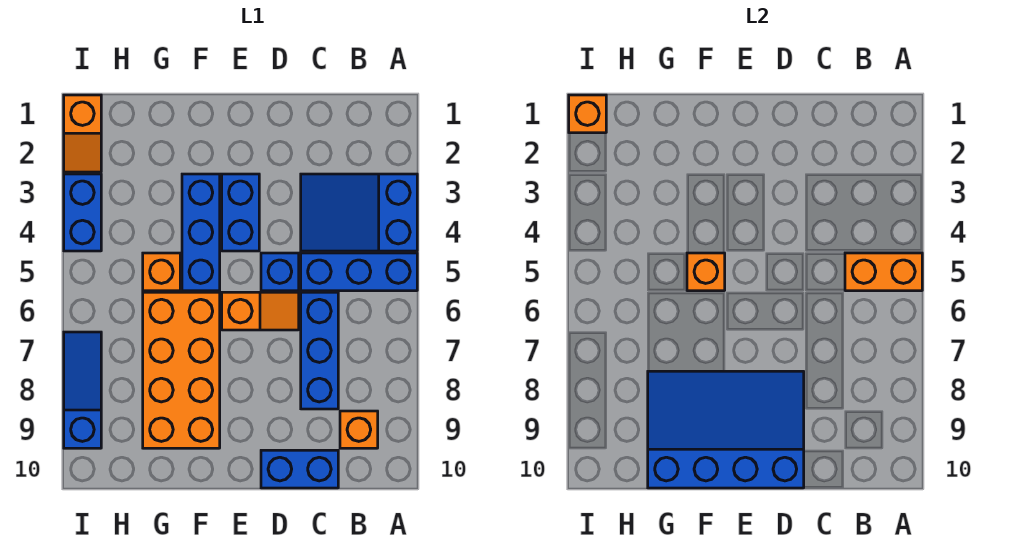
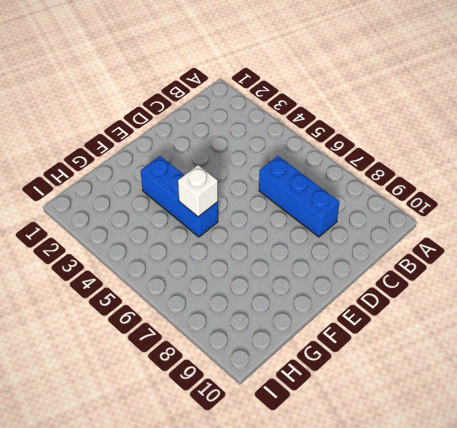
white 1x1 brick [178,165,218,217] -> orange 1x1 brick [687,253,725,291]
none -> blue 2x3 slope [301,174,417,251]
none -> blue 1x3 brick [301,253,417,291]
none -> orange 1x1 brick [340,411,378,448]

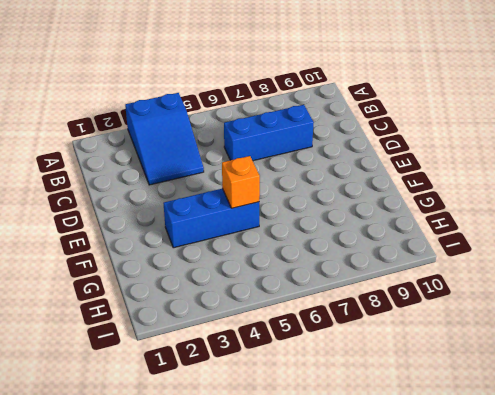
none -> blue 1x3 brick [301,253,417,291]
none -> orange 1x1 brick [340,411,378,448]
none -> blue 1x2 brick [261,450,338,488]

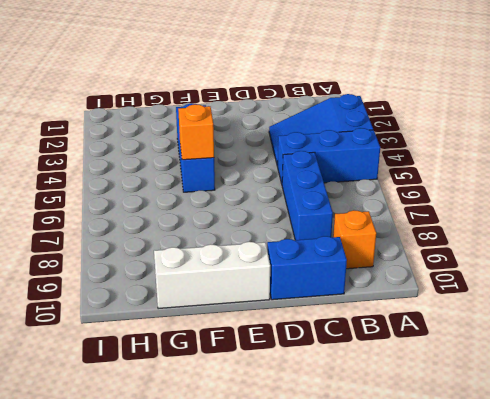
white 1x3 brick [154,242,270,309] -> none
none -> blue 1x1 brick [261,253,299,291]
none -> orange 1x2 slope [222,292,299,330]
none -> blue 1x2 brick [222,174,259,251]

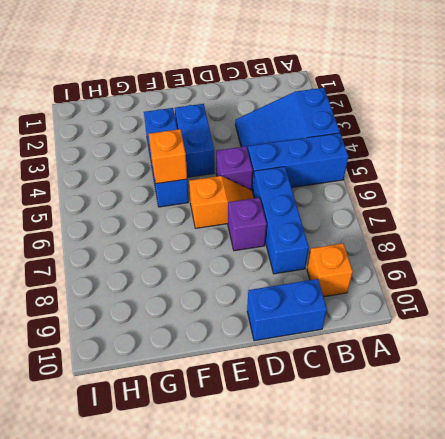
purple 1x1 brick [216,146,253,190] -> blue 1x1 brick [261,253,299,291]
purple 1x1 brick [228,198,267,251] -> none
none -> orange 2x4 brick [143,292,220,448]
none -> orange 1x1 brick [143,253,180,291]
none -> orange 1x2 slope [64,95,101,172]

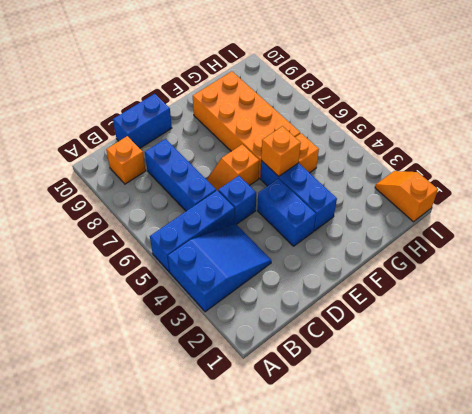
none -> blue 1x2 brick [64,174,101,251]
none -> blue 1x3 slope [64,332,101,448]
none -> orange 1x2 brick [845,253,922,291]

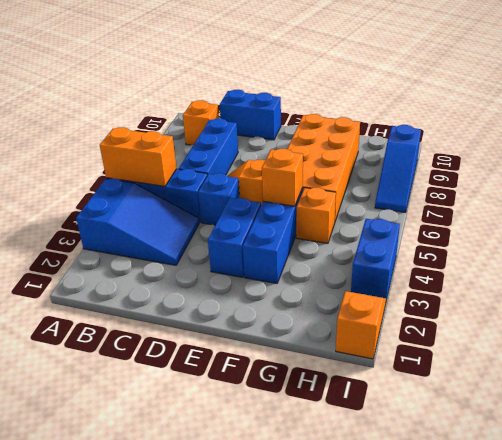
none -> blue 3x4 slope [648,371,804,488]
none -> orange 1x1 brick [569,95,606,133]

